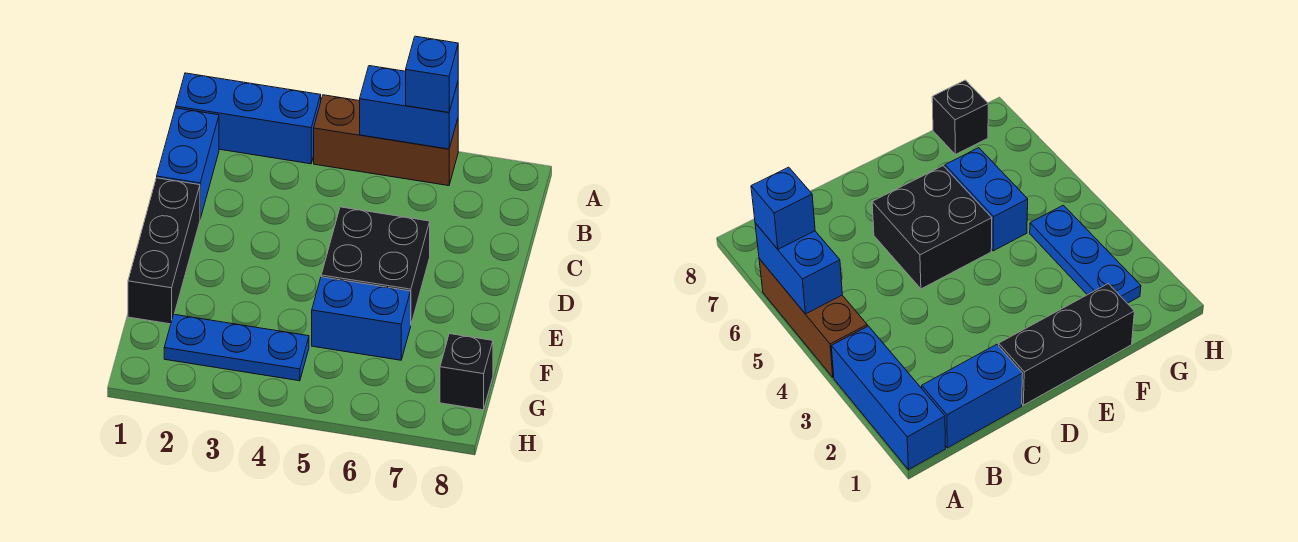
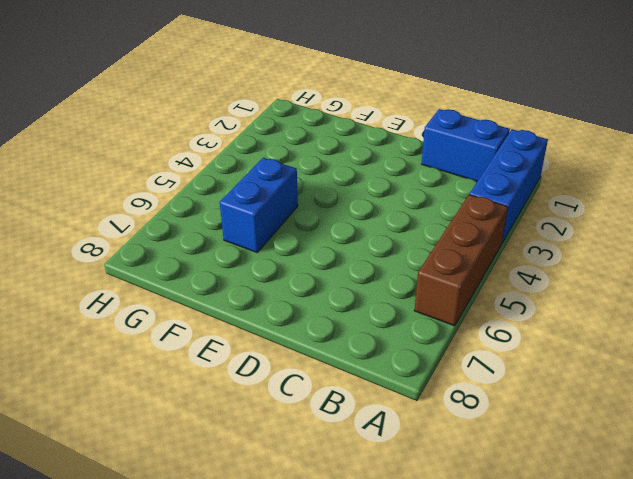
none -> black 1x3 brick [128,178,200,324]
none -> black 2x2 brick [321,207,430,324]

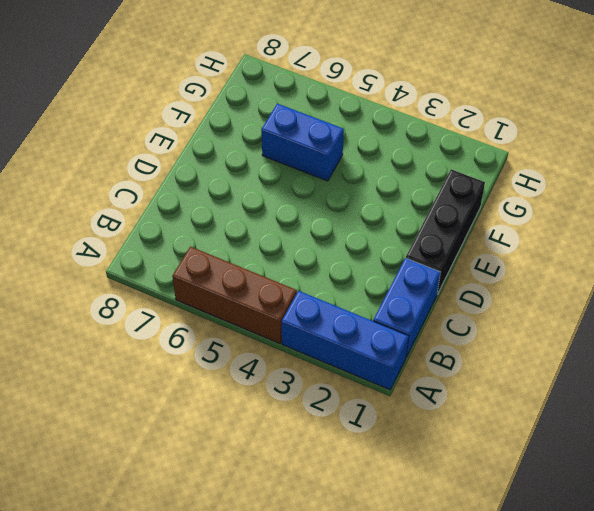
none -> black 2x2 brick [321,207,430,324]
none -> blue 1x3 plate [164,314,309,381]

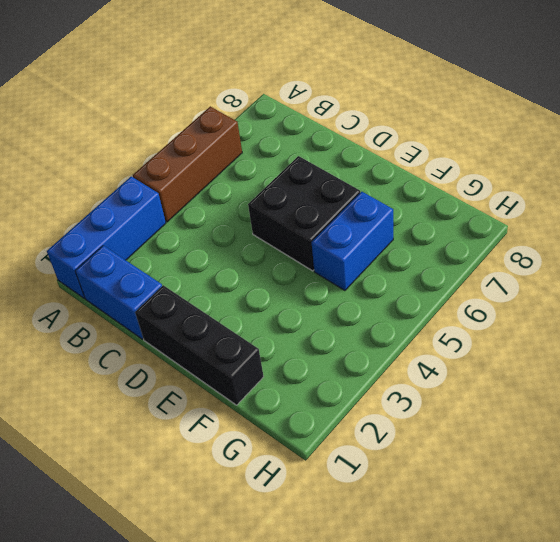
none -> blue 1x3 plate [164,314,309,381]
none -> black 1x1 brick [440,334,493,410]

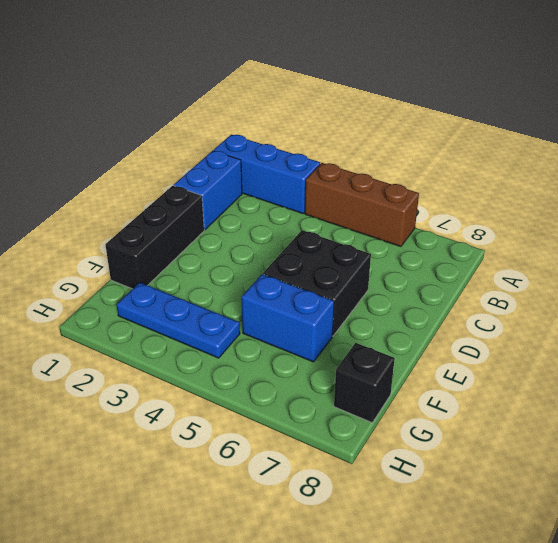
none -> blue 1x2 brick [360,66,458,149]
none -> blue 1x1 brick [406,36,458,112]

